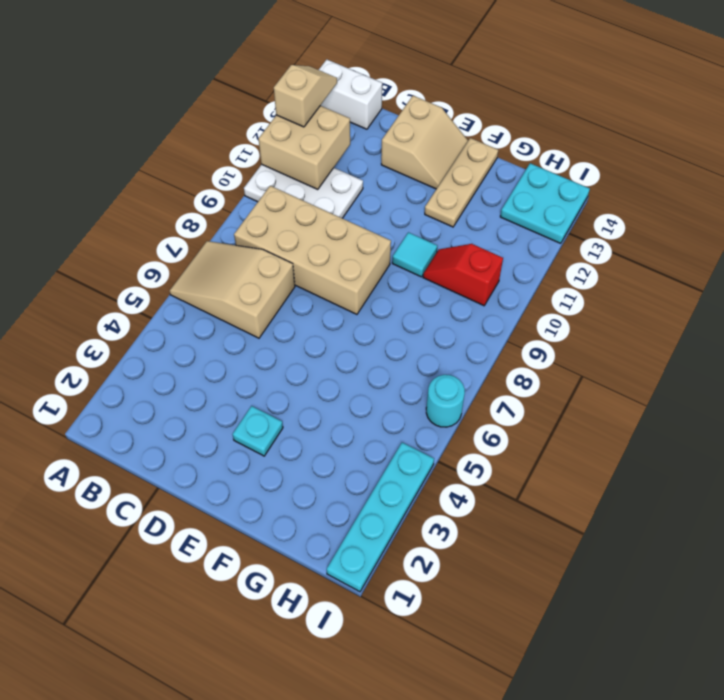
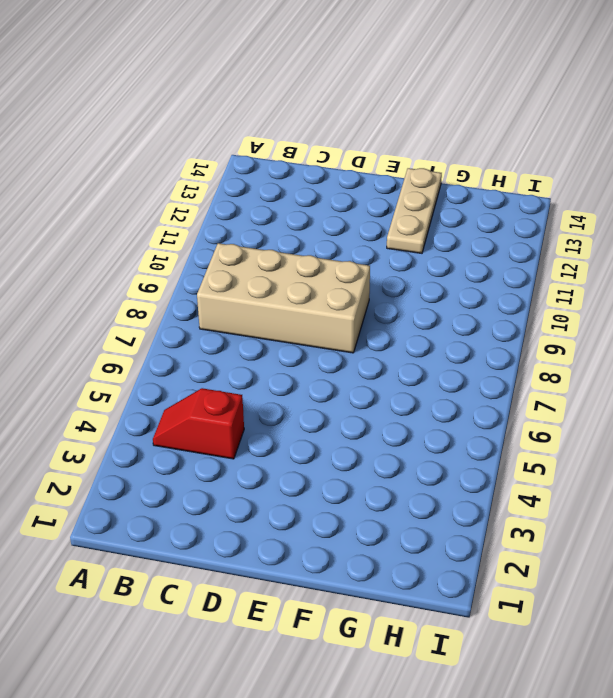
red 1x2 slope [153,388,244,459] -> red 1x2 slope moved to [423,244,503,306]
none -> tan 2x3 slope [170,241,295,338]
none -> white 2x3 plate [244,164,363,218]
none -> white 1x2 brick [319,60,382,129]

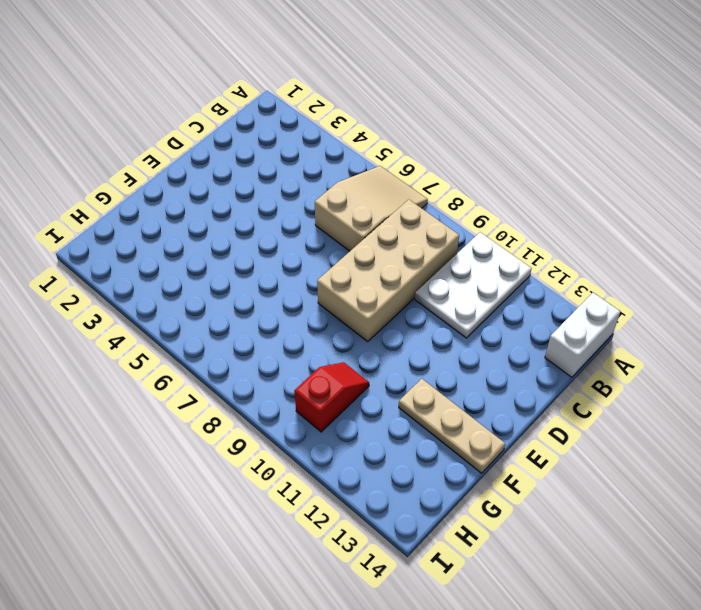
none -> tan 2x2 slope [381,96,468,189]
none -> cyan 1x1 plate [232,406,283,456]
none -> cyan 1x1 tile [392,232,437,277]

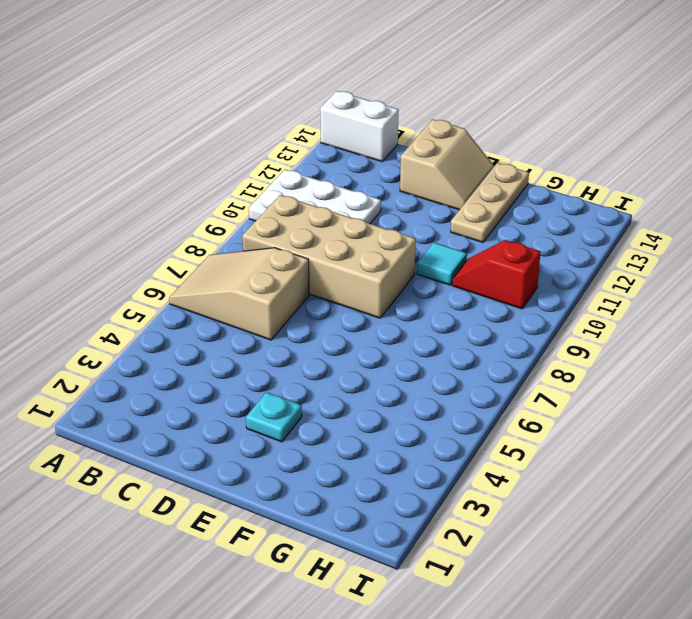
none -> cyan 2x2 plate [500,163,590,243]
none -> cyan 1x4 plate [327,443,434,592]
none -> cyan 1x1 round brick [426,375,465,427]

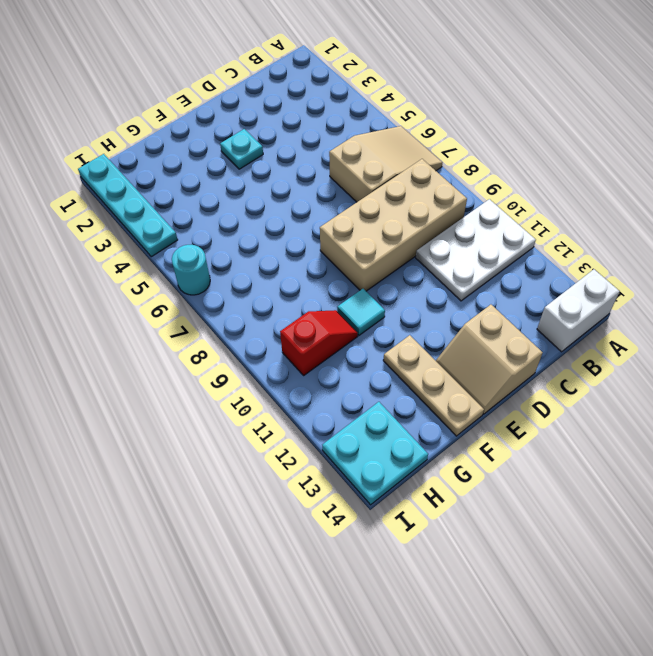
none -> tan 2x2 brick [259,106,350,190]
none -> tan 1x2 slope [274,65,337,127]

